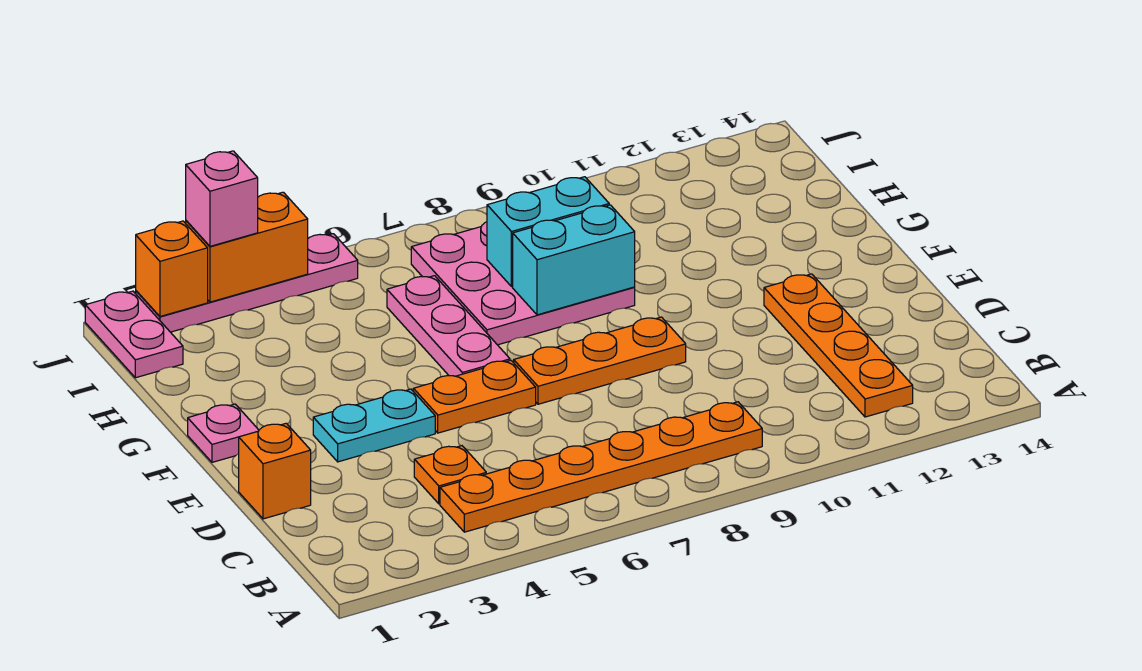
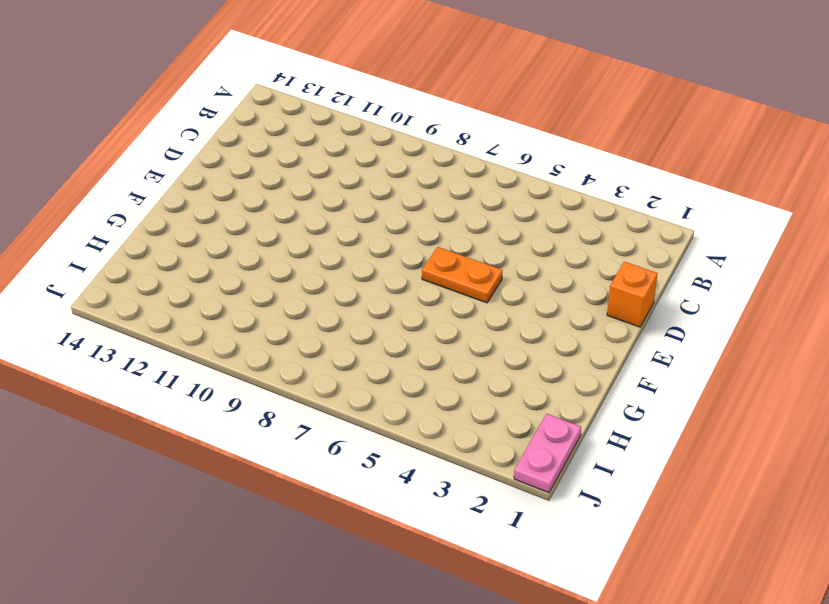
none -> orange 1x6 plate [440,402,762,532]
none -> orange 1x4 plate [764,274,913,417]
none -> orange 1x1 plate [414,446,486,504]

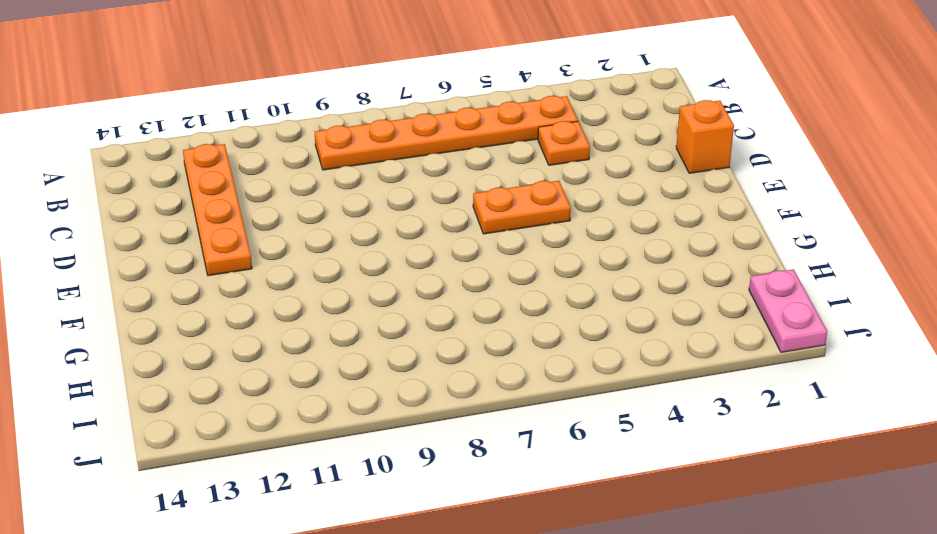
none -> cyan 1x2 plate [313,389,435,462]
none -> orange 1x3 plate [514,317,686,404]
none -> pink 1x1 plate [188,404,259,462]

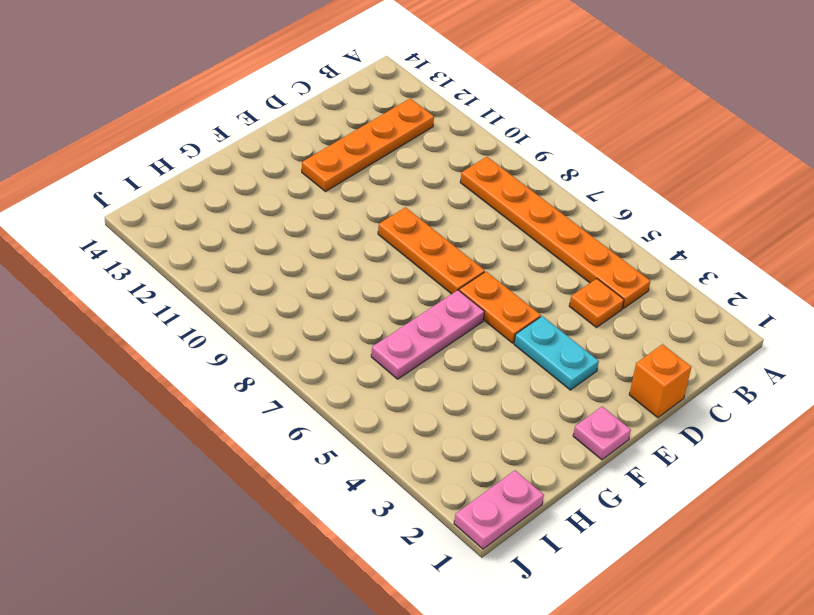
none -> pink 3x3 plate [411,222,635,345]
none -> pink 1x4 plate [136,234,358,332]
none -> cyan 1x2 brick [513,205,635,315]

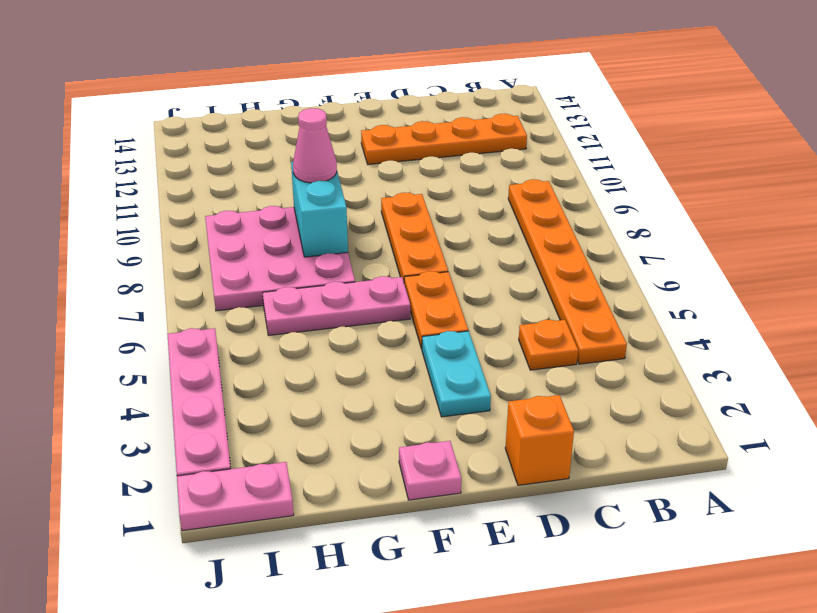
pink 1x1 cone [293,108,337,183] -> none
none -> cyan 1x2 brick [487,177,609,287]
none -> orange 1x1 brick [136,221,208,316]
none -> orange 1x2 brick [186,192,308,302]

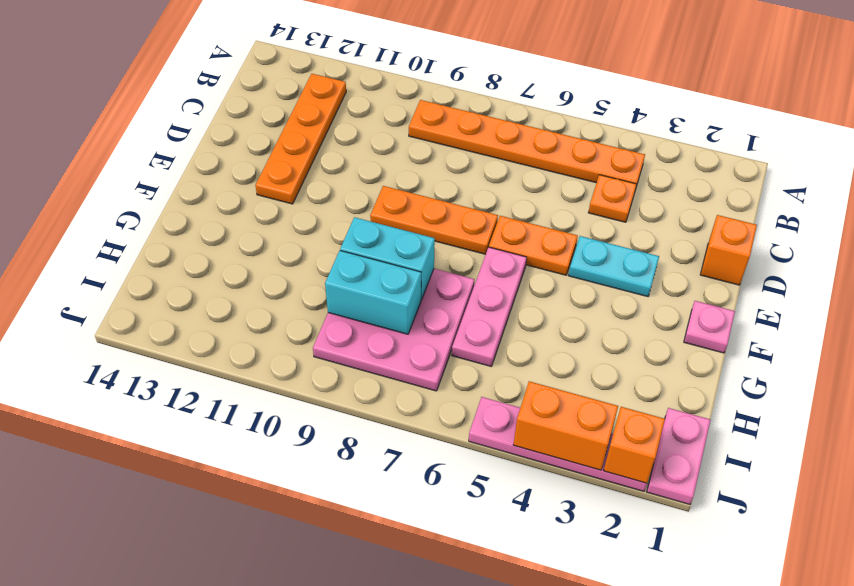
none -> pink 1x1 brick [186,151,258,246]

